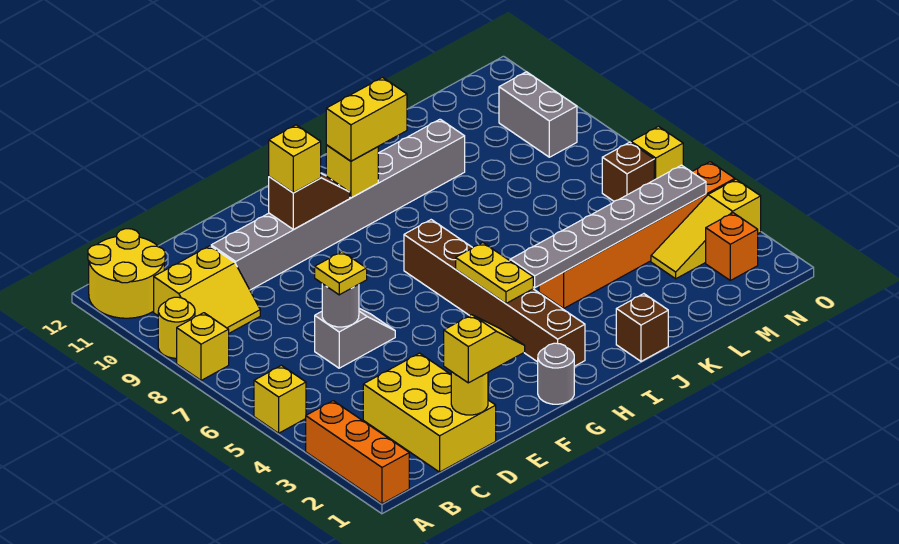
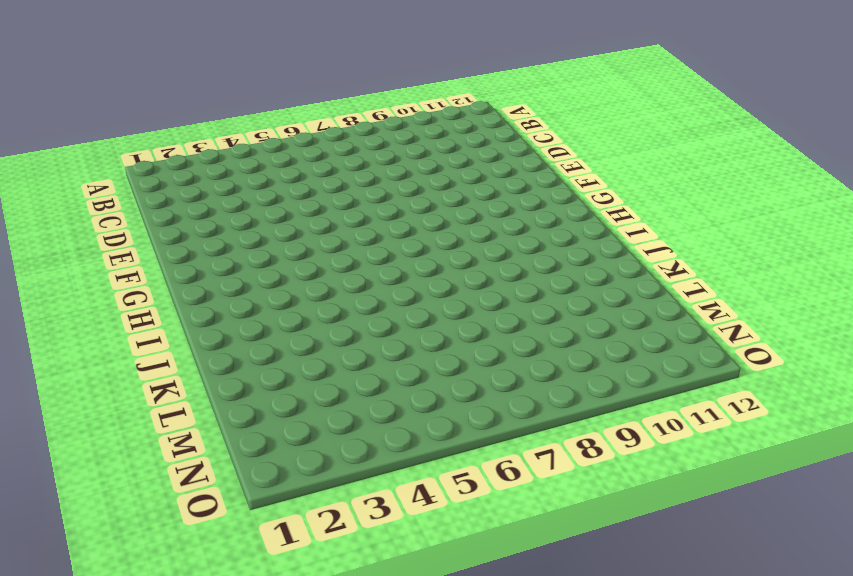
none -> orange 1x3 brick [306,401,409,504]
none -> yellow 1x1 brick [254,365,306,433]
none -> yellow 1x1 brick [177,313,229,380]

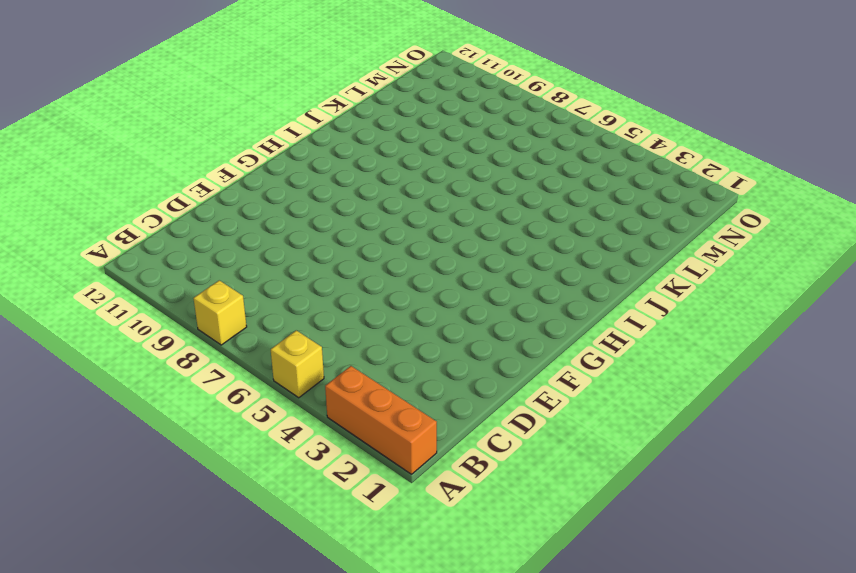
none -> yellow 1x1 round brick [158,297,195,358]
none -> yellow 2x2 round brick [88,229,165,318]
none -> yellow 2x2 slope [154,246,260,333]

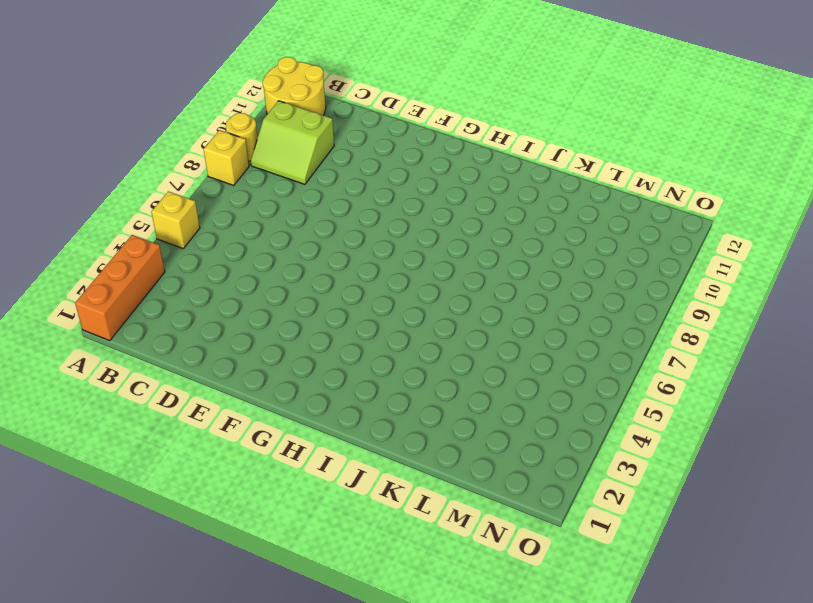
lime 2x2 slope [251,101,334,184] -> yellow 2x2 slope [154,246,260,333]
none -> yellow 2x3 brick [363,353,496,472]
none -> grey 1x2 slope [315,308,395,368]
none -> grey 1x8 brick [211,119,465,290]

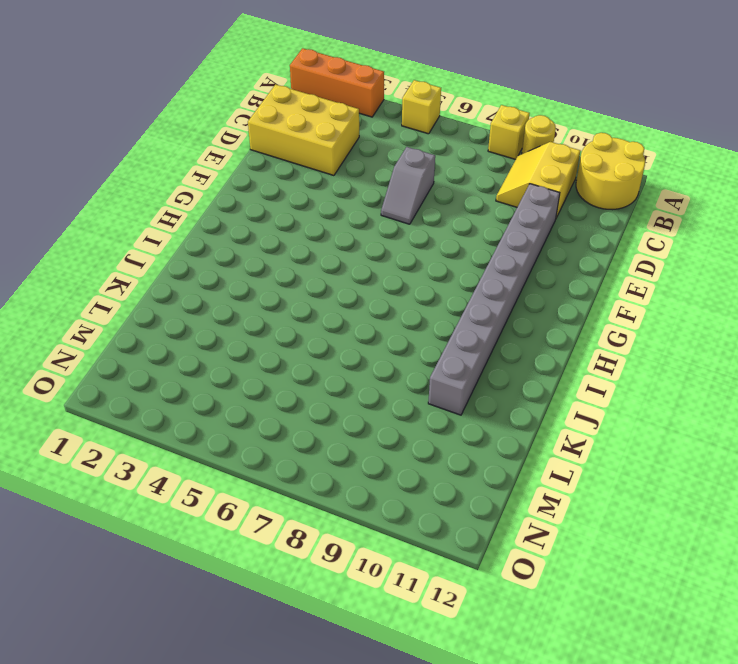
none -> grey 1x1 round brick [538,343,574,404]
none -> brown 1x6 brick [404,220,585,366]
none -> brown 1x1 brick [616,294,668,361]

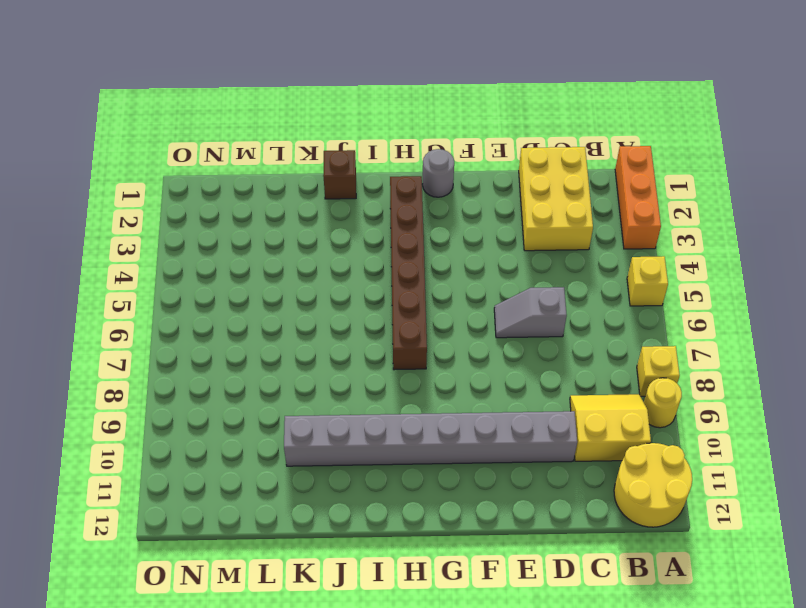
none -> orange 1x6 brick [539,162,735,309]
none -> yellow 1x3 slope [651,179,761,279]
none -> orange 1x1 brick [706,213,758,280]

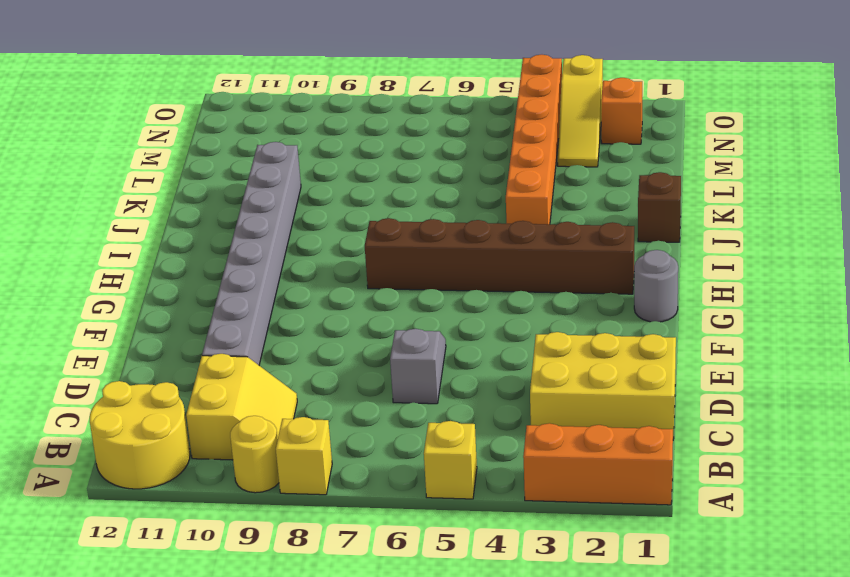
none -> brown 1x1 brick [602,142,654,201]
none -> grey 1x2 brick [499,72,577,157]
none -> yellow 1x1 brick [631,126,683,180]

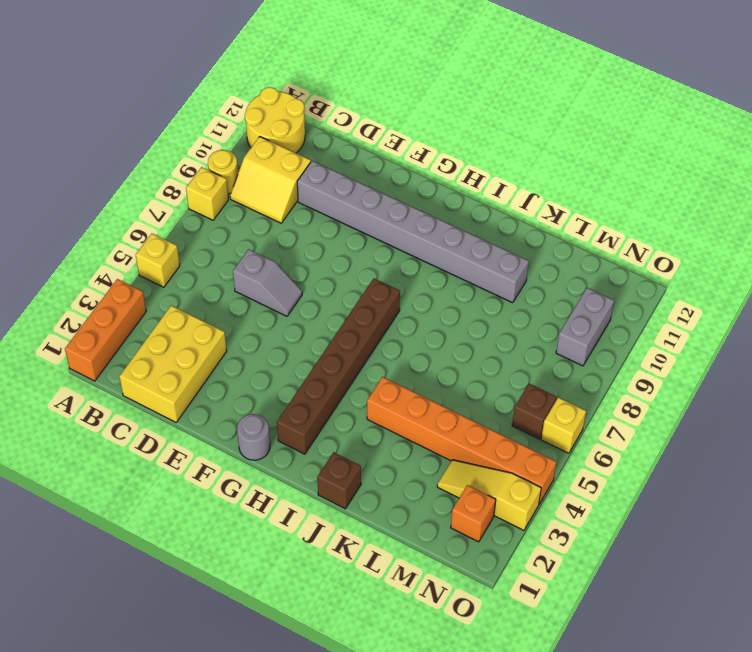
none -> yellow 1x1 round brick [451,372,488,415]
none -> grey 1x1 round brick [322,284,359,327]
none -> brown 1x2 slope [269,174,350,229]

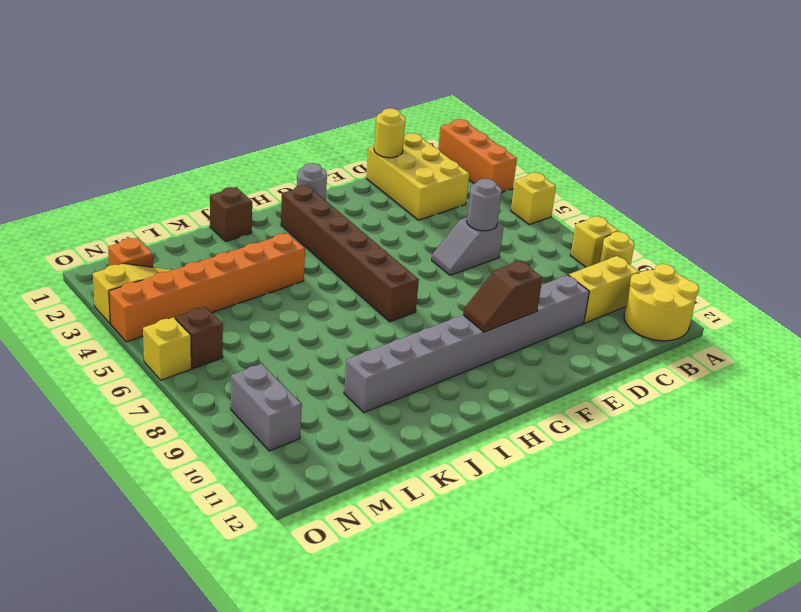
none -> yellow 1x2 plate [456,243,533,303]
none -> yellow 1x1 brick [326,145,378,198]
none -> grey 1x6 plate [510,165,706,288]

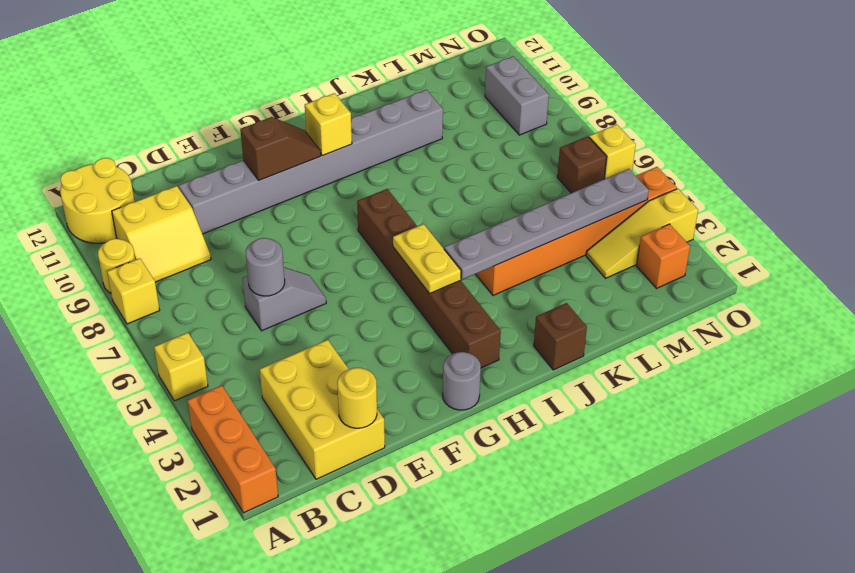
none -> yellow 1x2 slope [444,315,525,383]
none -> yellow 1x1 plate [315,252,367,295]
none -> yellow 1x1 brick [269,125,321,193]

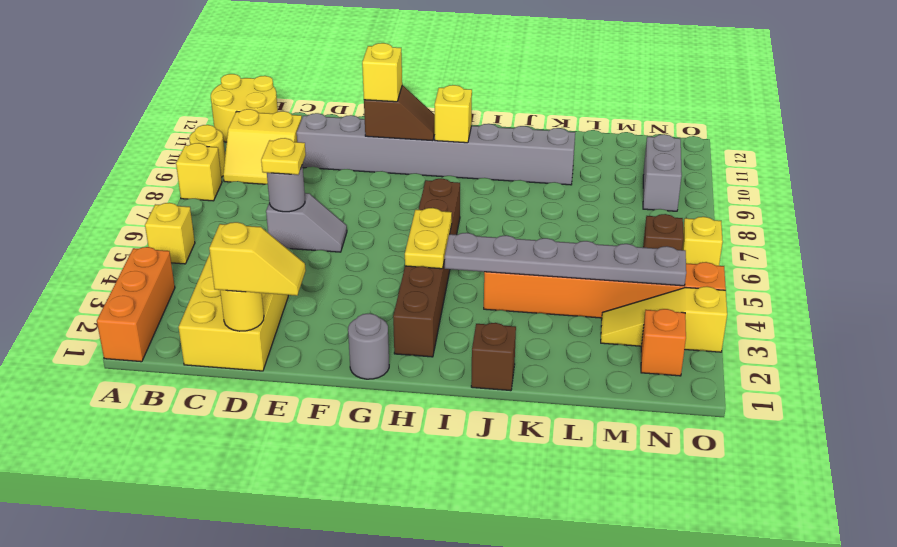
none -> yellow 1x2 brick [326,78,407,161]

